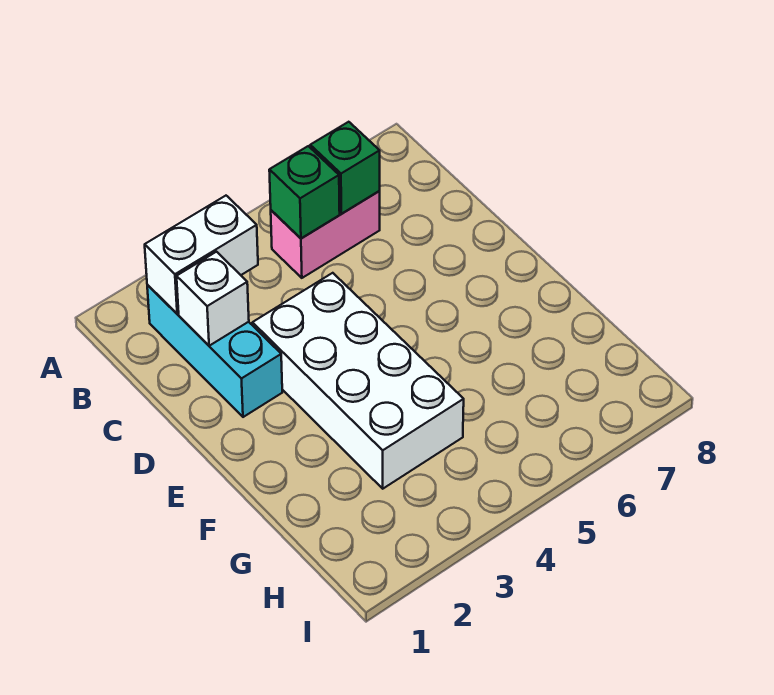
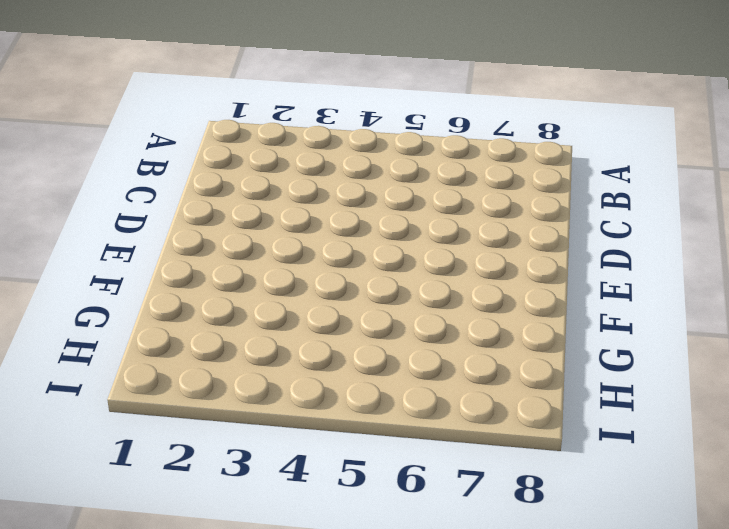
none -> cyan 1x3 brick [147,285,282,417]
none -> pink 1x2 brick [271,191,380,278]

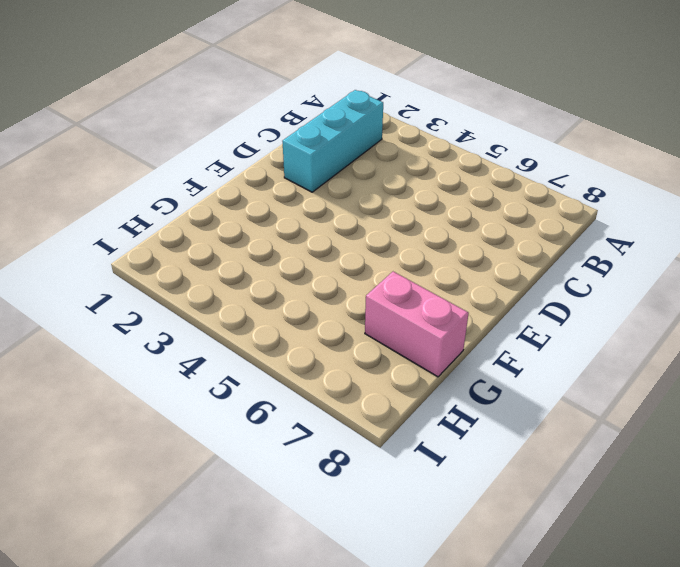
pink 1x2 brick [365,272,469,377] -> pink 1x2 brick moved to [271,191,380,278]
none -> white 2x4 brick [252,273,464,489]
none -> white 1x2 brick [145,196,258,314]

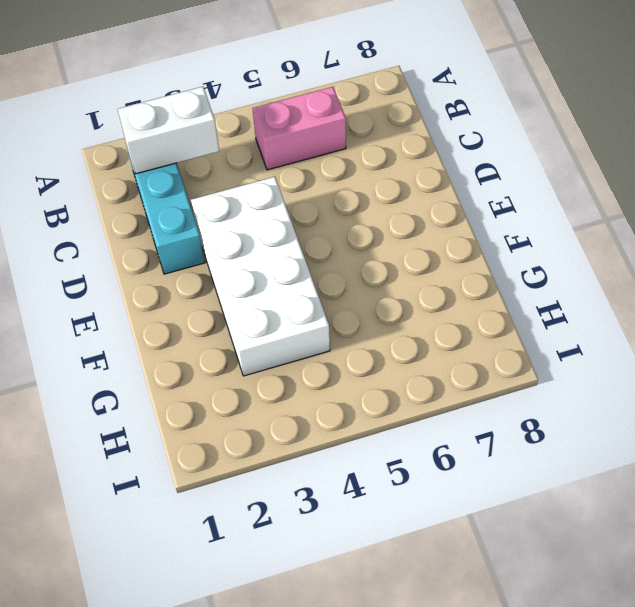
none -> green 1x1 brick [269,146,340,238]
none -> green 1x1 brick [310,122,380,214]

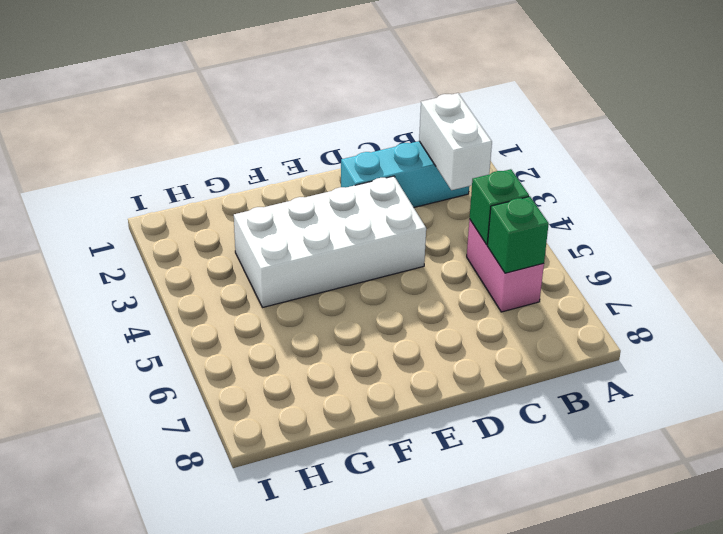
none -> white 1x1 brick [177,252,249,346]

